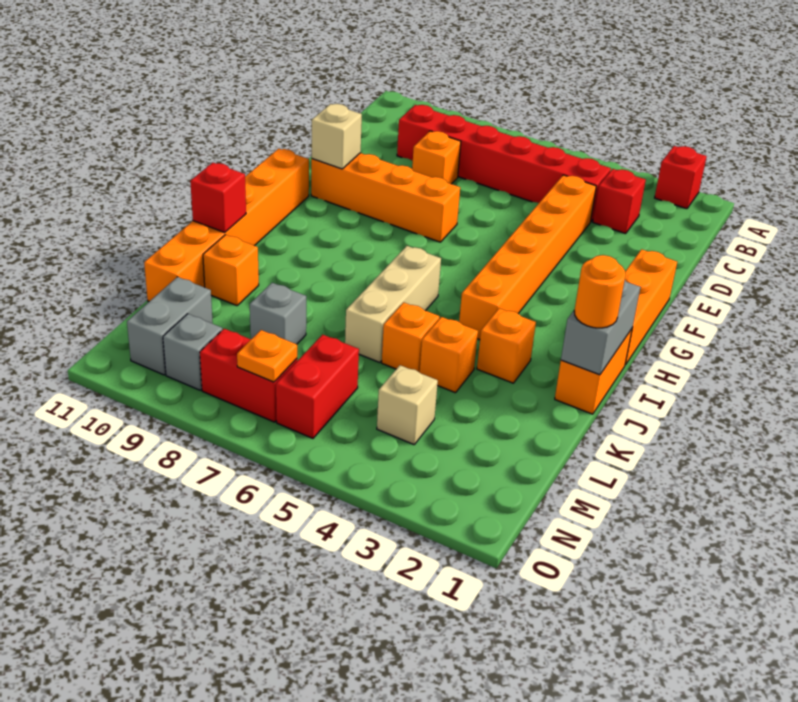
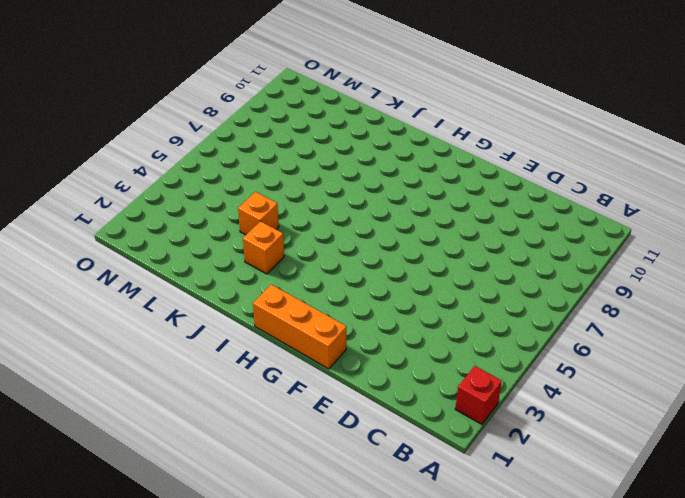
none -> red 1x1 brick [593,169,646,234]
none -> red 1x6 brick [397,105,611,221]
none -> orange 1x6 brick [459,175,596,340]

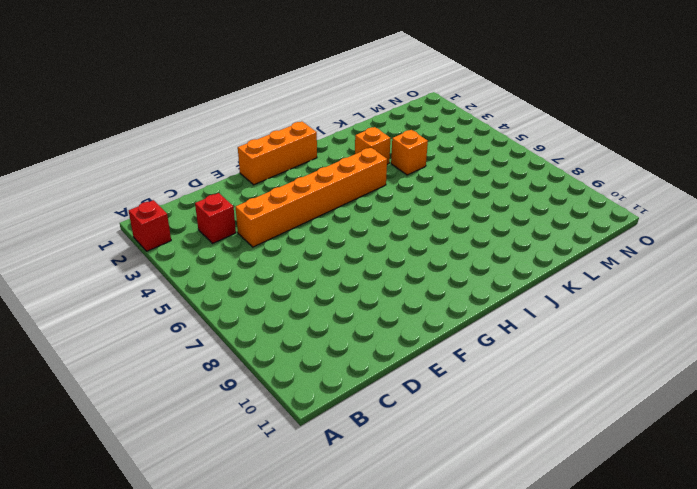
none -> red 1x6 brick [397,105,611,221]
none -> orange 1x1 brick [412,131,461,184]
none -> orange 1x4 brick [311,153,460,242]

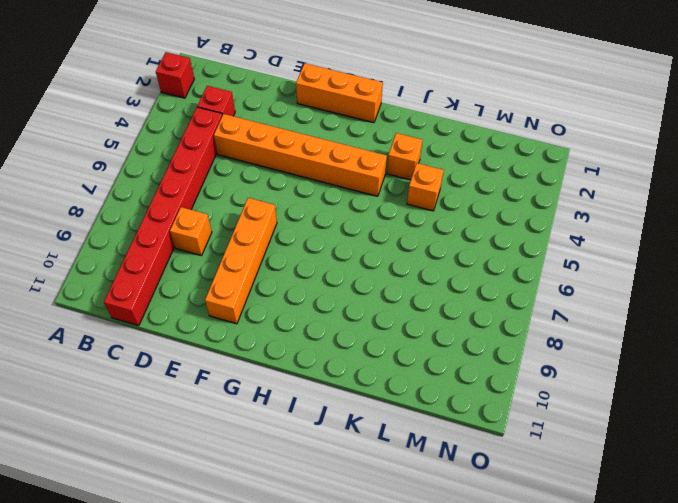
red 1x8 brick [104,107,222,326] -> red 1x6 brick [397,105,611,221]
none -> orange 1x6 brick [144,149,309,301]
none -> orange 1x2 brick [555,329,632,414]
none -> tan 1x3 brick [345,246,441,363]

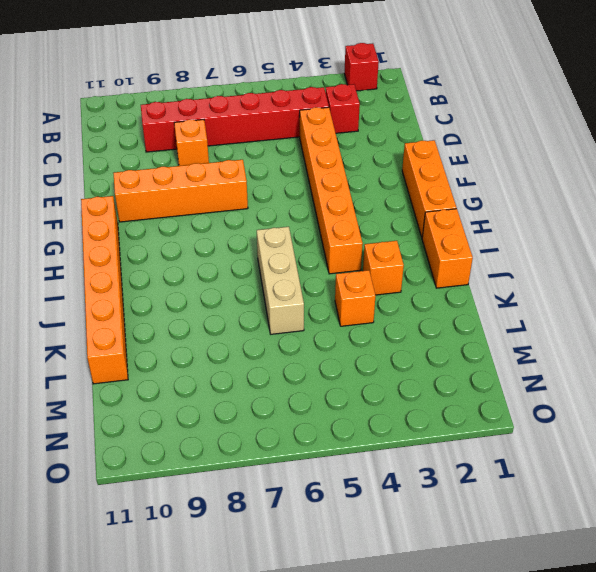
none -> orange 1x1 brick [382,302,440,372]
none -> orange 1x1 brick [203,235,259,306]
none -> grey 1x1 brick [250,283,306,344]

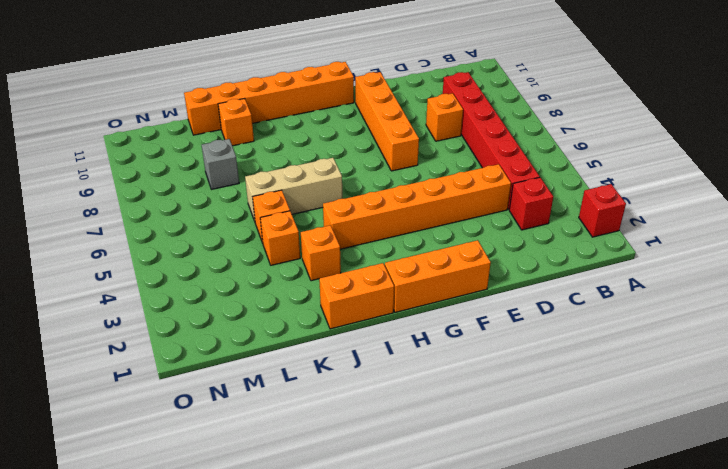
none -> tan 1x1 brick [377,365,438,445]
none -> red 1x2 brick [276,335,359,438]
none -> grey 1x2 brick [127,277,213,375]

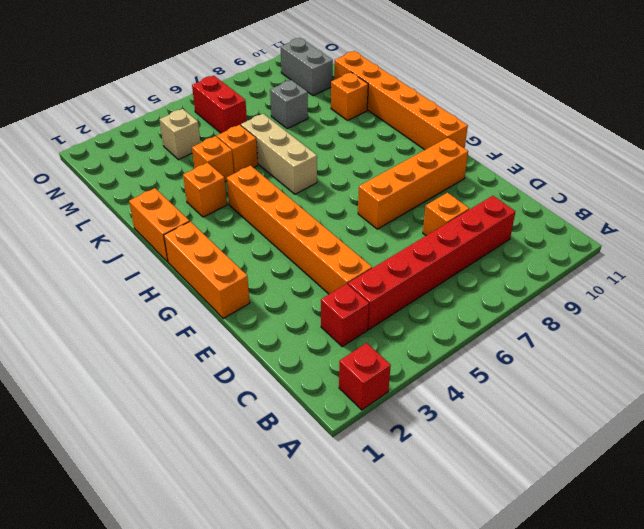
none -> red 1x2 brick [200,329,297,422]
none -> grey 1x1 brick [163,314,222,390]
none -> tan 1x1 brick [312,104,362,169]

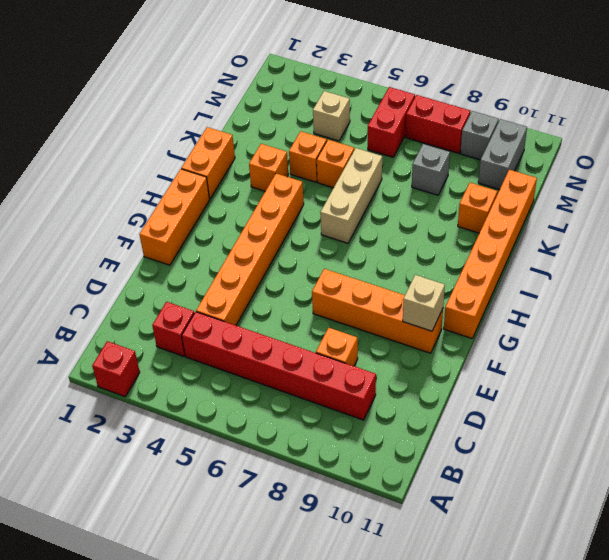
none -> grey 1x2 brick [561,280,640,375]
none -> red 1x1 brick [190,163,246,232]
none -> orange 1x1 plate [237,330,297,382]

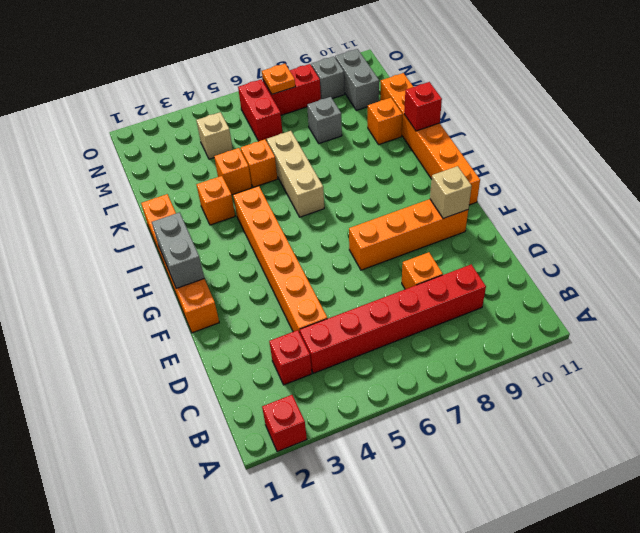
grey 1x2 brick [152,212,204,289] -> grey 1x2 brick moved to [561,280,640,375]
none -> orange 1x1 round brick [574,255,626,328]

